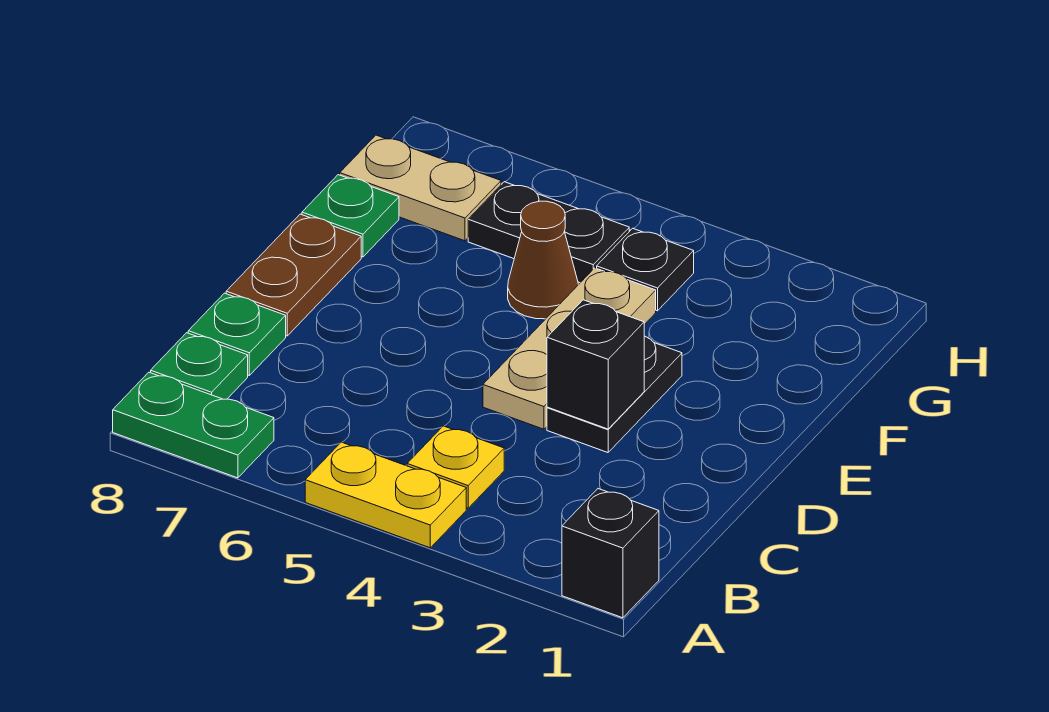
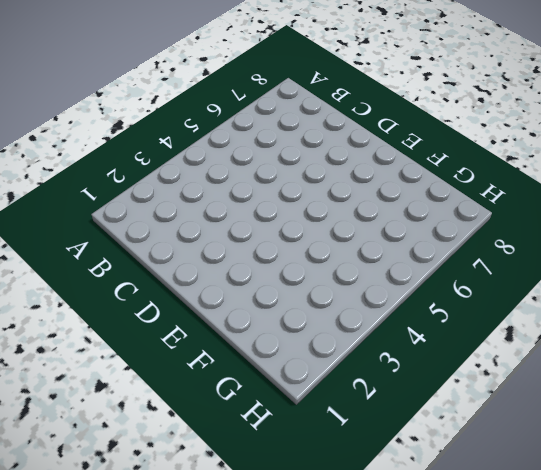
none -> black 1x1 brick [562,489,659,618]
none -> yellow 1x2 plate [305,442,466,548]
none -> green 1x2 plate [113,372,274,478]

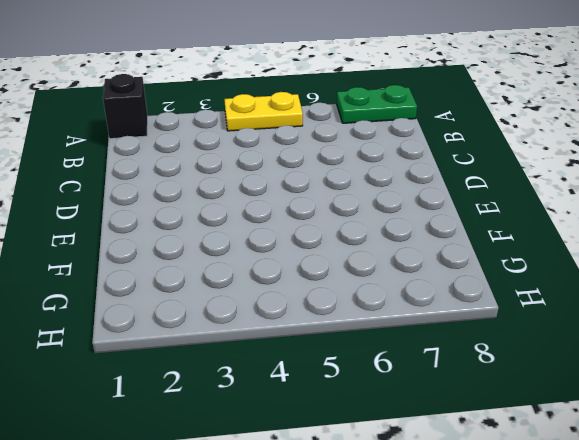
none -> yellow 1x1 plate [407,426,504,508]
none -> green 1x1 plate [151,333,248,399]
none -> green 1x1 plate [188,293,286,375]

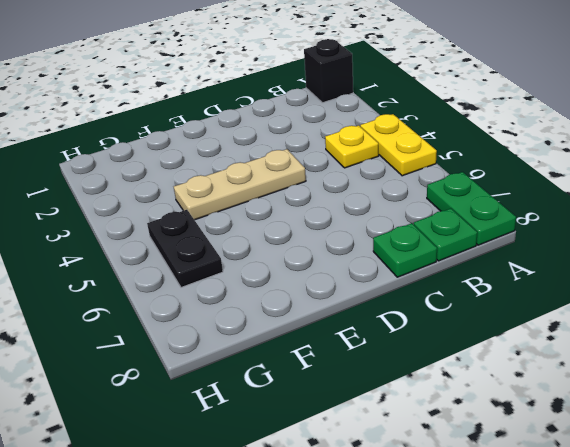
none -> black 1x2 plate [547,336,682,453]
none -> brown 1x2 plate [226,214,361,336]
none -> brown 1x1 cone [508,201,578,319]

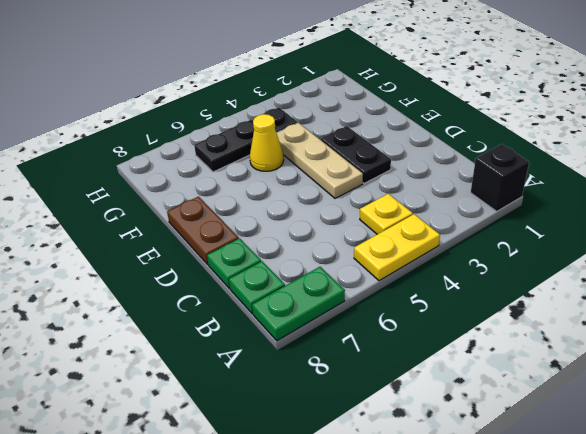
yellow 1x1 cone [250,114,284,171] -> brown 1x1 cone [508,201,578,319]
none -> green 1x1 plate [302,175,399,257]
none -> tan 1x2 plate [340,135,501,241]
none -> black 1x1 brick [547,300,644,429]

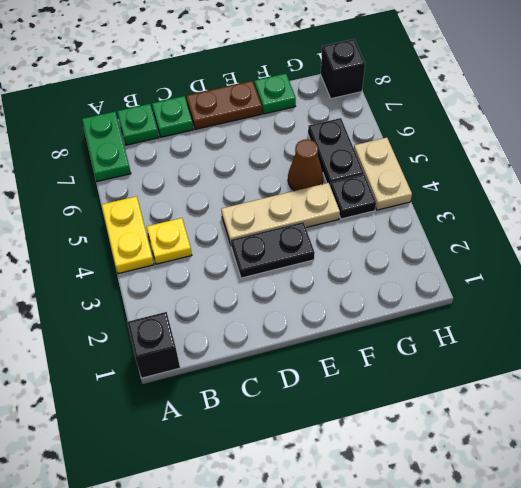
tan 1x2 plate [354,138,412,210] -> tan 1x2 plate moved to [340,135,501,241]
black 1x1 brick [321,39,365,99] -> black 1x1 brick moved to [547,300,644,429]

